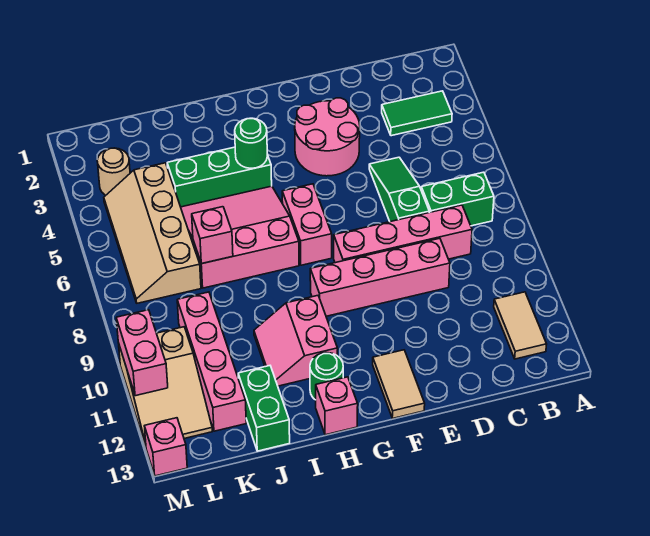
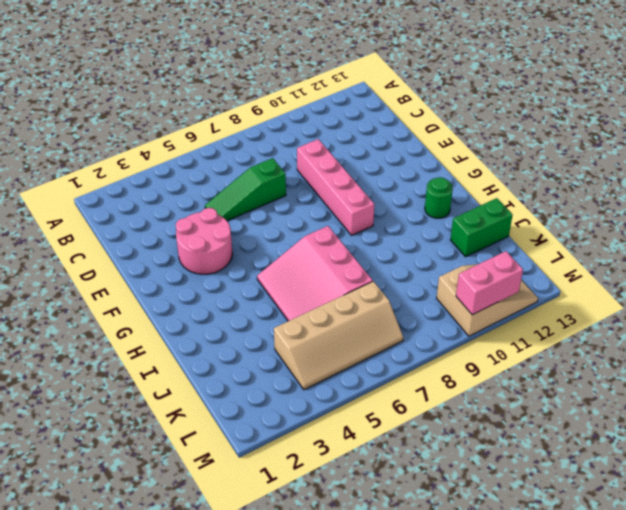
none -> green 1x2 tile [382,91,452,136]
none -> green 1x2 brick [421,172,494,226]
none -> tan 1x2 tile [494,292,547,359]

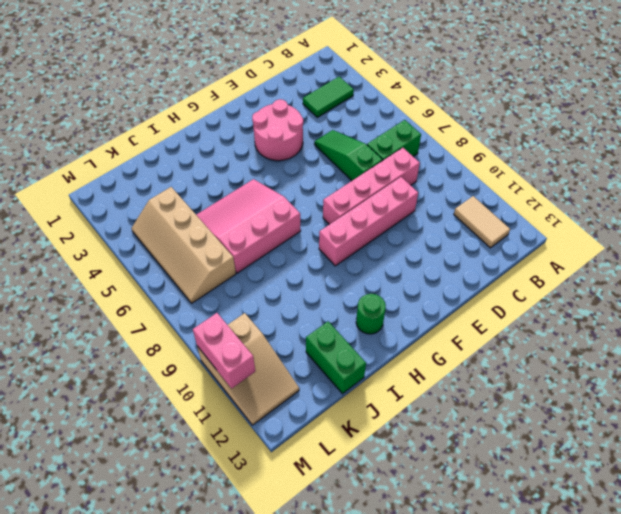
none -> tan 1x2 tile [373,350,425,418]
none -> pink 1x2 brick [282,184,332,265]
none -> green 1x3 brick [167,147,272,207]

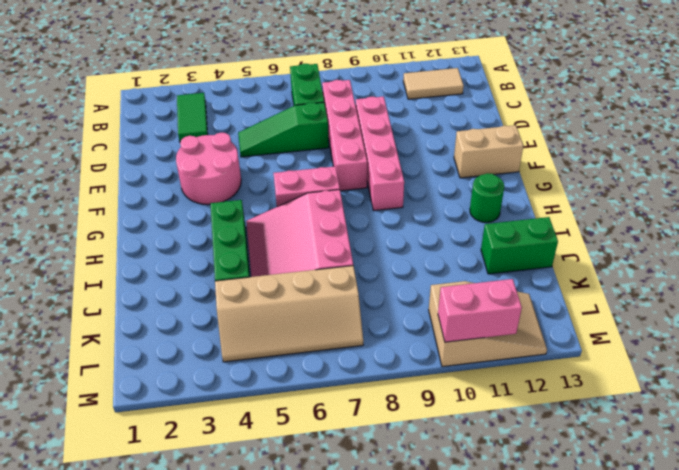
tan 1x2 brick [454,125,523,178] -> tan 1x2 tile [373,350,425,418]
none -> pink 2x2 slope [254,296,338,386]
none -> pink 1x1 brick [316,377,358,435]
none -> pink 1x4 brick [177,292,246,431]

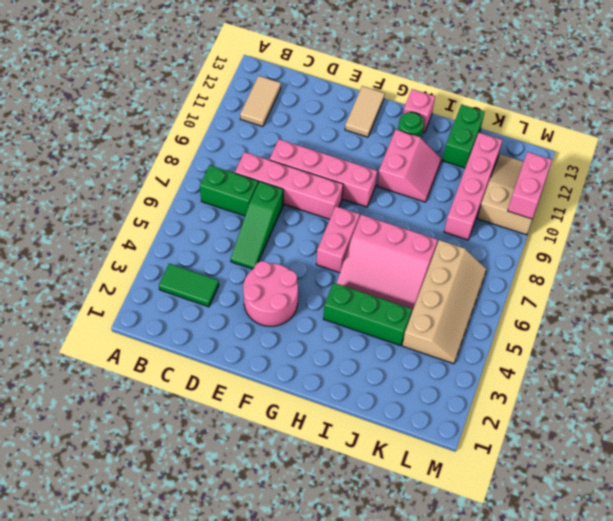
none -> tan 1x1 round brick [97,148,130,195]
none -> pink 1x1 brick [145,418,187,476]
none -> green 1x1 round brick [235,118,267,168]

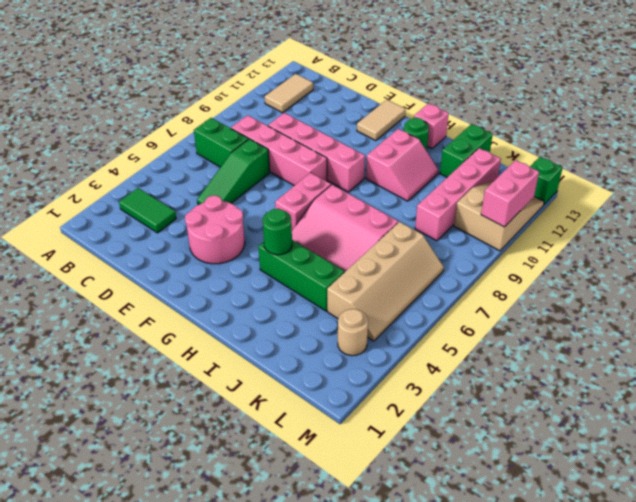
green 1x1 brick [530,157,562,205] -> pink 1x1 brick [145,418,187,476]
none -> pink 1x1 brick [192,207,233,264]

